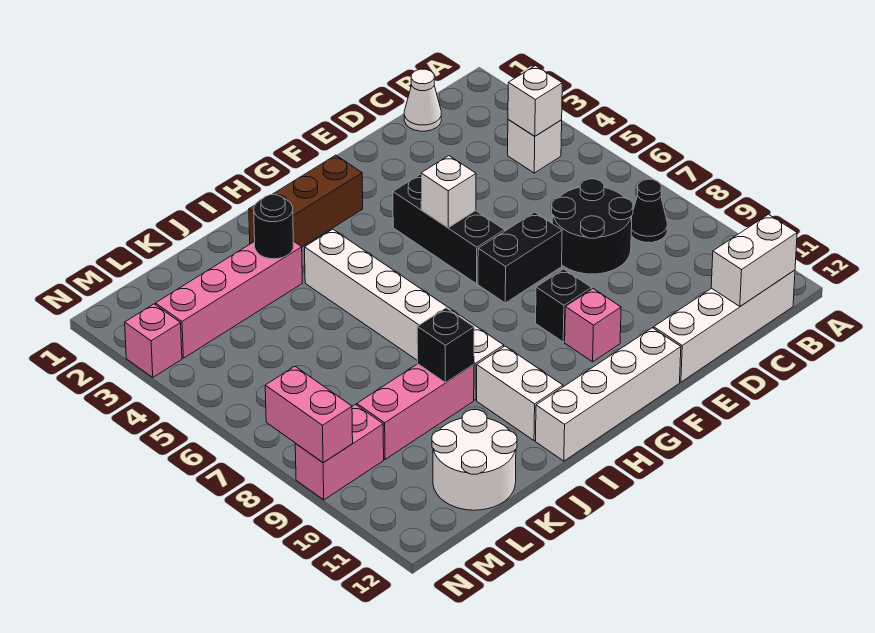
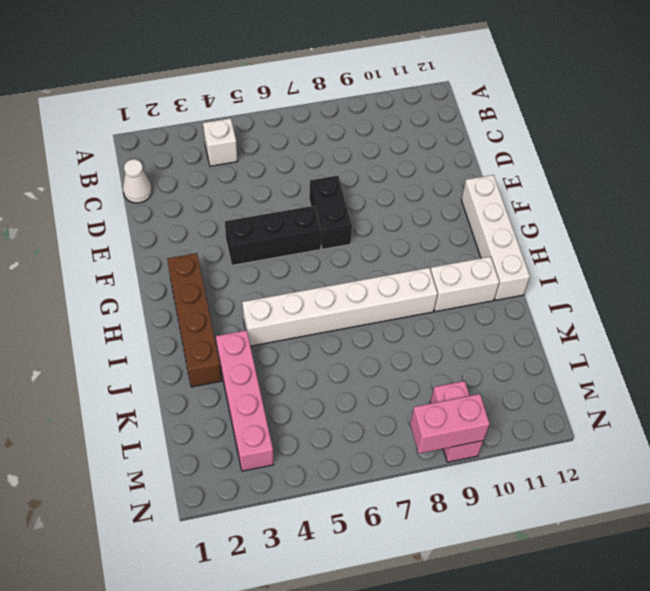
brown 1x4 brick [167,253,222,387] -> brown 1x3 brick [249,155,363,247]
none -> black 1x1 cone [631,179,667,243]
none -> white 1x4 brick [654,270,795,382]
none -> black 2x2 round brick [552,179,633,274]

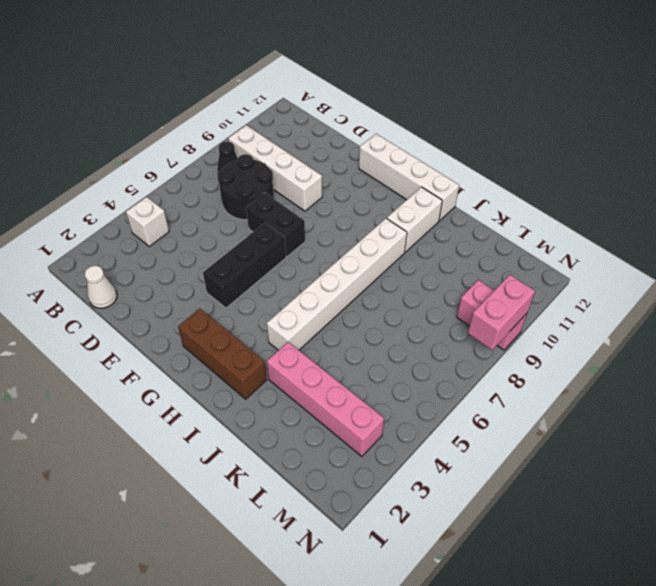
white 1x4 brick [228,125,322,211] -> white 1x4 brick moved to [654,270,795,382]
none -> black 1x1 brick [536,269,592,342]
none -> pink 1x1 brick [565,289,621,362]
none -> pink 1x3 brick [357,364,474,459]

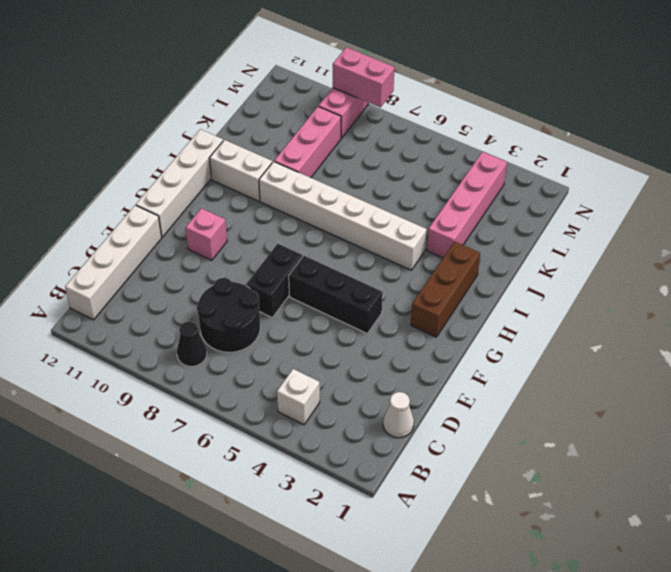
none -> black 1x1 brick [536,269,592,342]
none -> white 2x2 round brick [432,410,517,510]
none -> pink 1x1 brick [125,304,182,377]

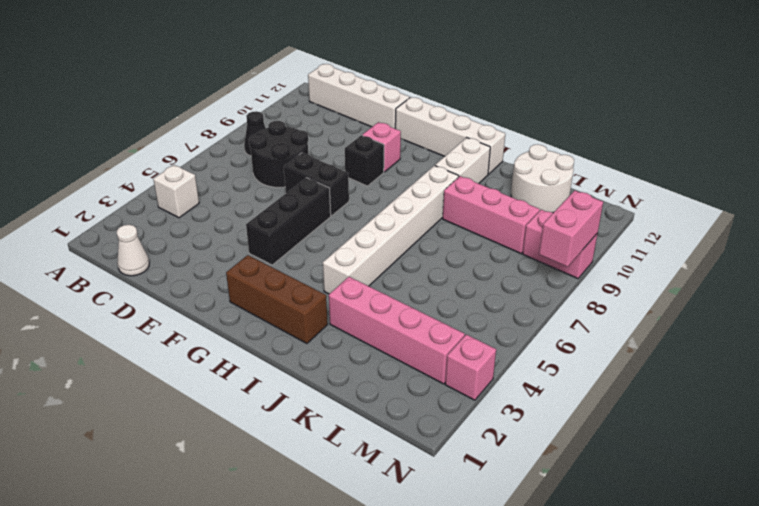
none -> white 1x1 brick [508,66,562,136]
none -> white 1x2 brick [711,214,797,306]
none -> white 1x1 brick [421,156,476,228]

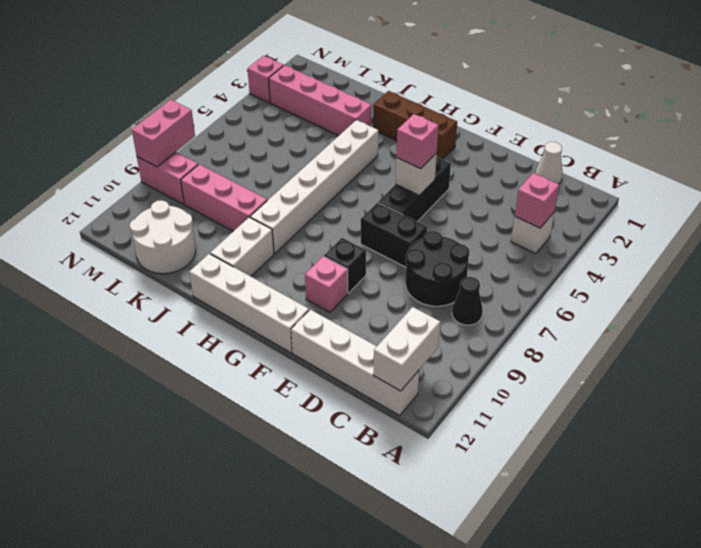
pink 1x1 brick [515,173,559,228] -> white 1x1 brick [508,66,562,136]
white 1x2 brick [373,307,440,391] -> white 1x2 brick turned to [711,214,797,306]
pink 1x1 brick [396,114,439,169] -> none
none -> black 1x1 round brick [254,195,293,259]
none -> black 1x1 brick [417,308,474,383]

